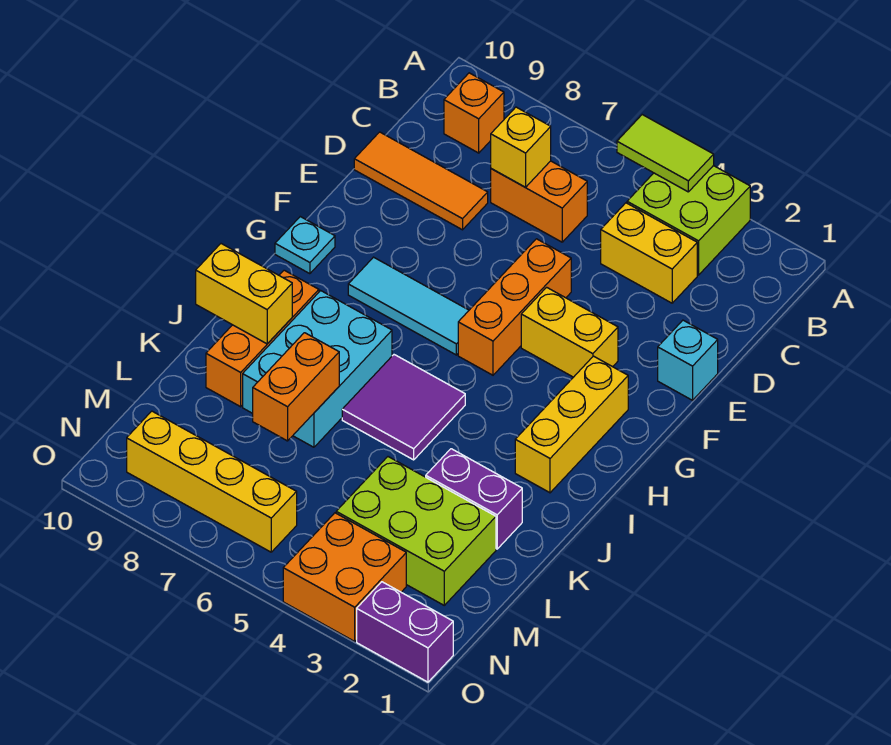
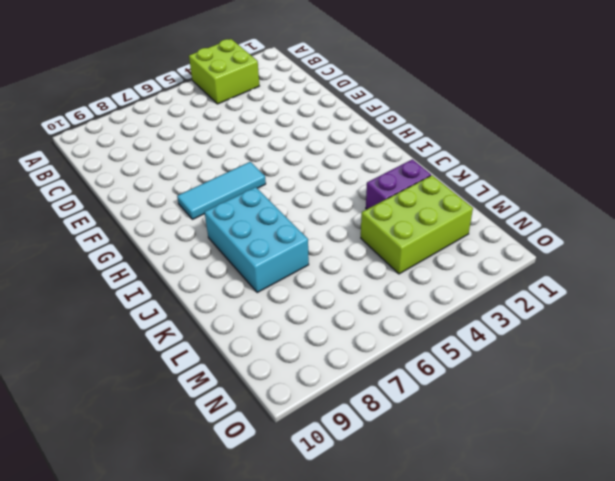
none -> orange 1x1 brick [444,73,504,153]
none -> yellow 1x2 brick [601,203,697,303]
none -> orange 1x2 brick [491,161,587,242]

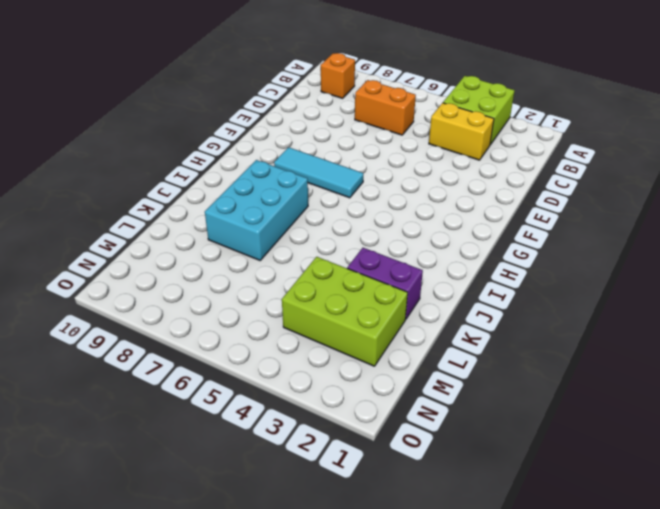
none -> orange 1x3 tile [354,132,488,230]
none -> cyan 1x1 brick [658,320,718,400]
none -> orange 1x3 brick [458,239,571,375]

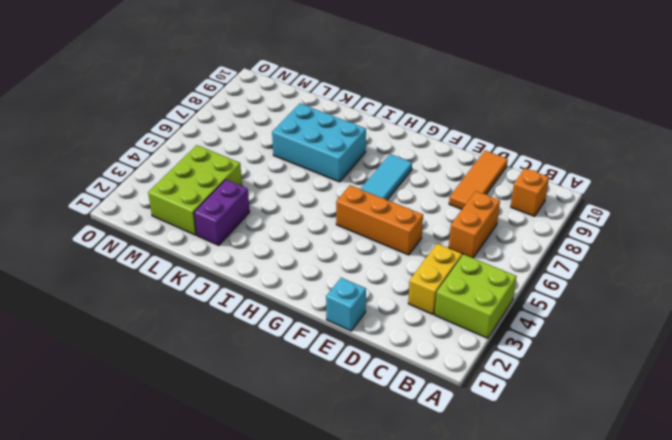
none -> yellow 1x2 brick [521,287,618,377]
none -> yellow 1x3 brick [515,356,628,493]
none -> cyan 1x1 plate [275,217,335,274]

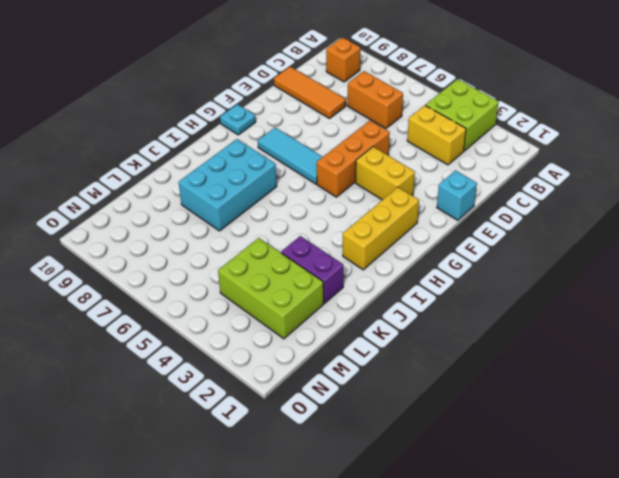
none -> purple 2x2 tile [342,355,465,460]
none -> orange 1x3 brick [206,270,319,407]
none -> orange 2x2 brick [283,513,406,641]

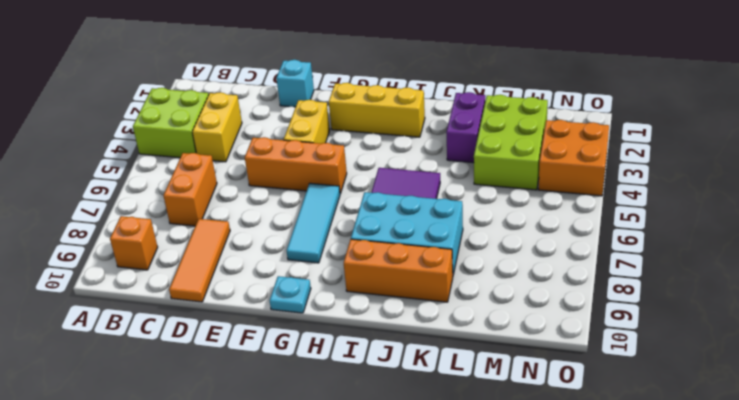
none -> yellow 1x4 brick [127,411,297,552]
none -> purple 1x2 brick [357,582,453,682]
none -> lime 1x2 tile [617,115,714,192]

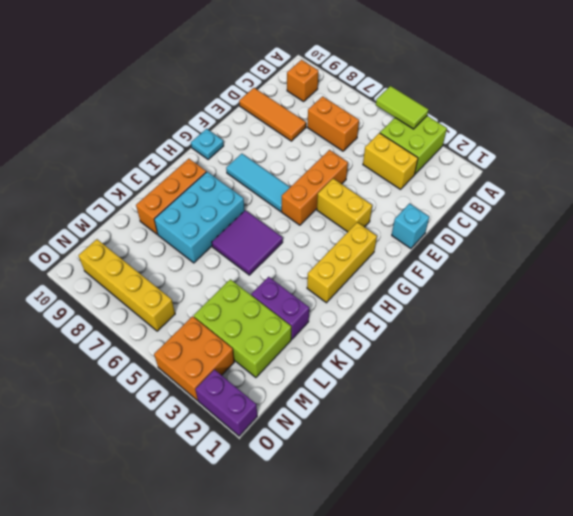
none -> yellow 1x1 brick [491,107,551,187]
none -> yellow 1x2 brick [196,244,292,344]
none -> orange 1x2 brick [253,333,339,441]

